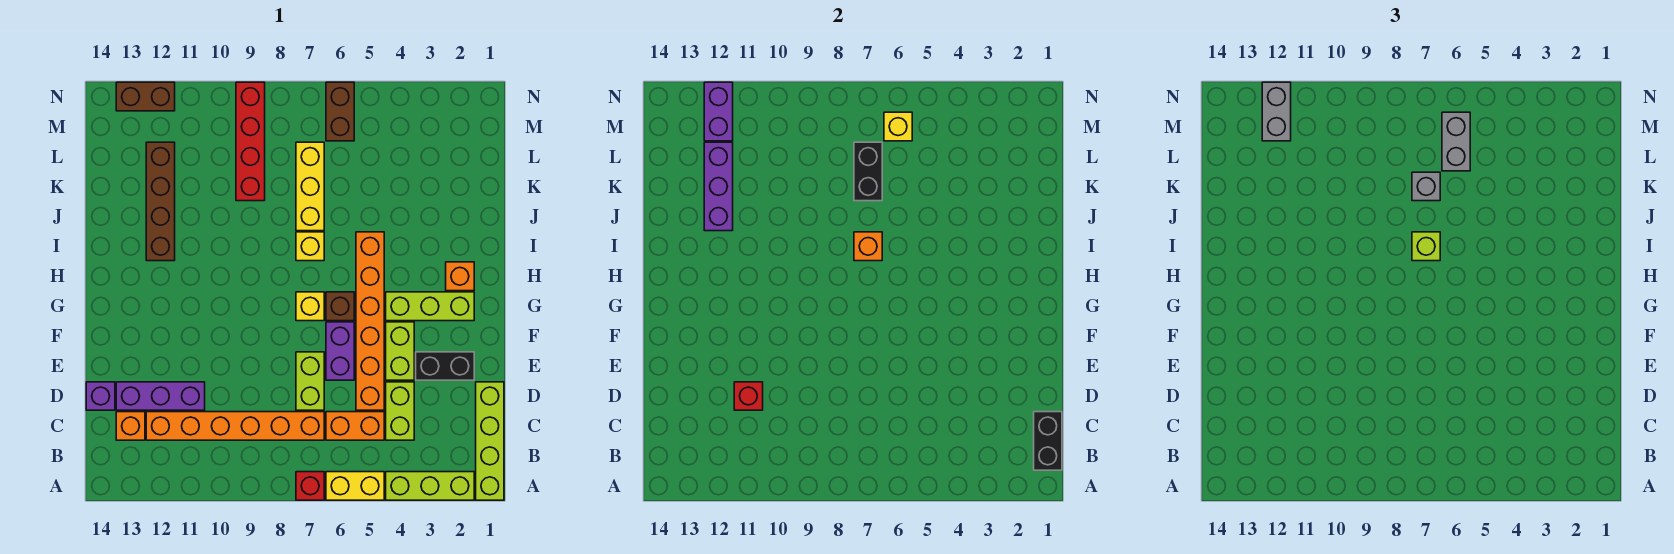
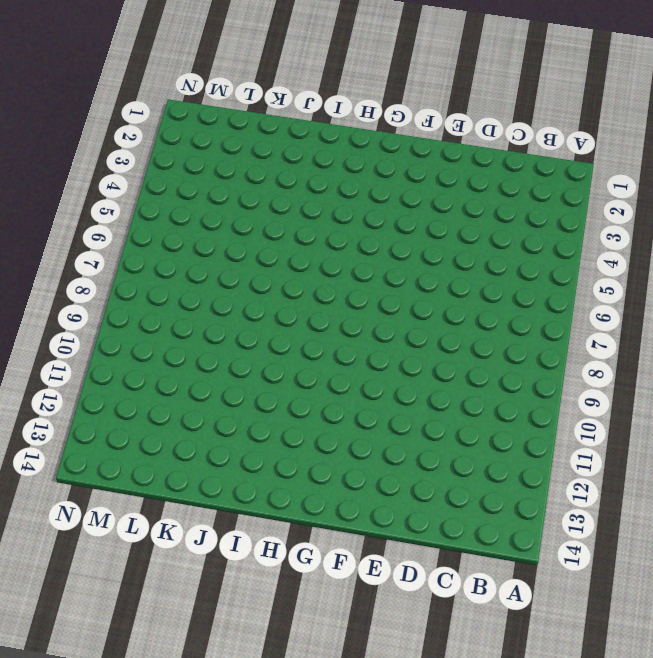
none -> lime 1x4 brick [476,382,504,500]
none -> lime 1x3 brick [386,472,474,500]
none -> yellow 1x2 brick [326,472,384,500]
none -> red 1x1 brick [296,472,324,500]

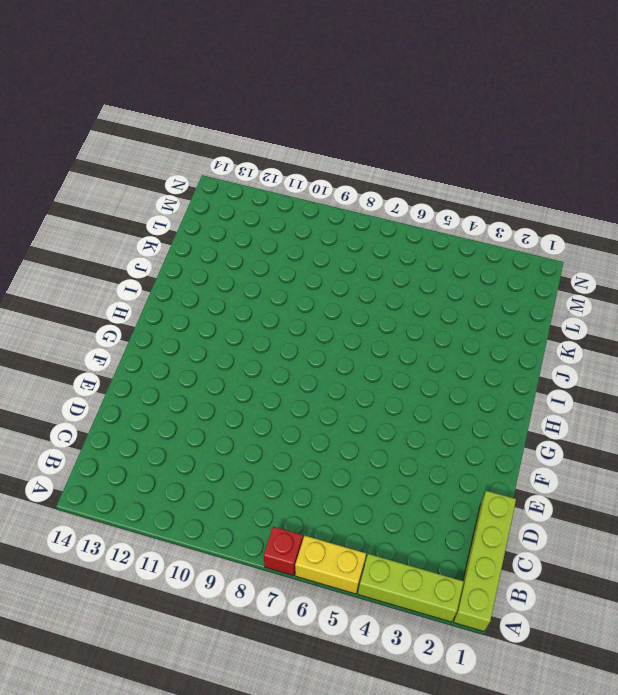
none -> lime 1x2 brick [386,382,414,440]
none -> orange 1x2 brick [326,412,384,440]
none -> orange 1x6 brick [146,412,324,440]
none -> orange 1x1 brick [116,412,145,440]

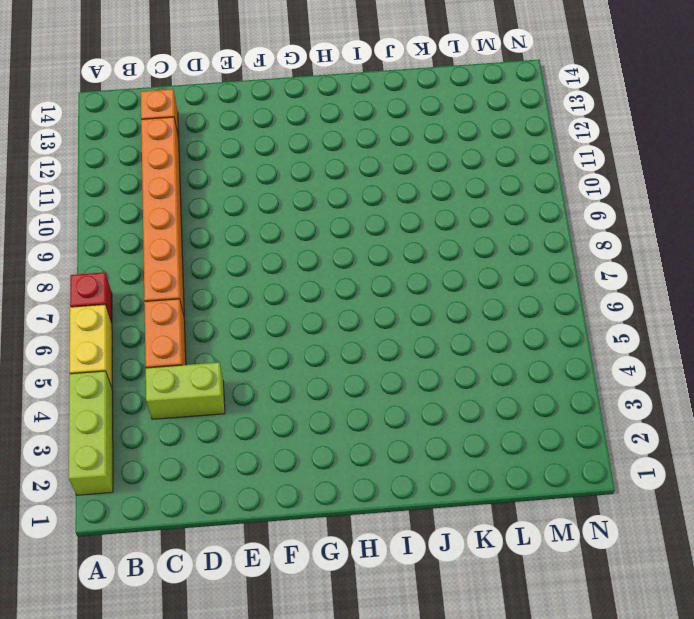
none -> lime 1x4 brick [476,382,504,500]
none -> orange 1x6 brick [356,232,384,410]
none -> lime 1x2 brick [296,352,324,410]
none -> purple 1x3 brick [116,382,205,410]

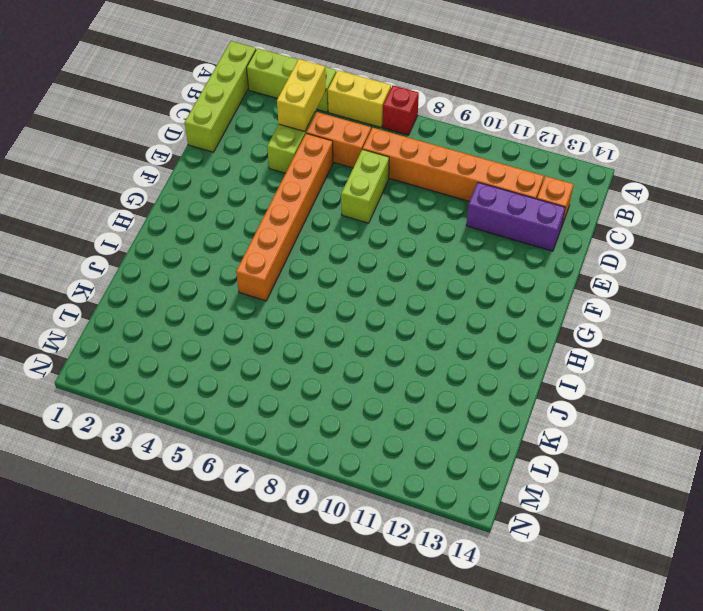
yellow 1x2 brick [277,59,326,132] -> none
none -> purple 1x1 brick [86,382,115,410]
none -> black 1x2 brick [416,352,474,380]
none -> lime 1x2 brick [386,322,414,380]
none -> purple 1x2 brick [326,322,354,380]

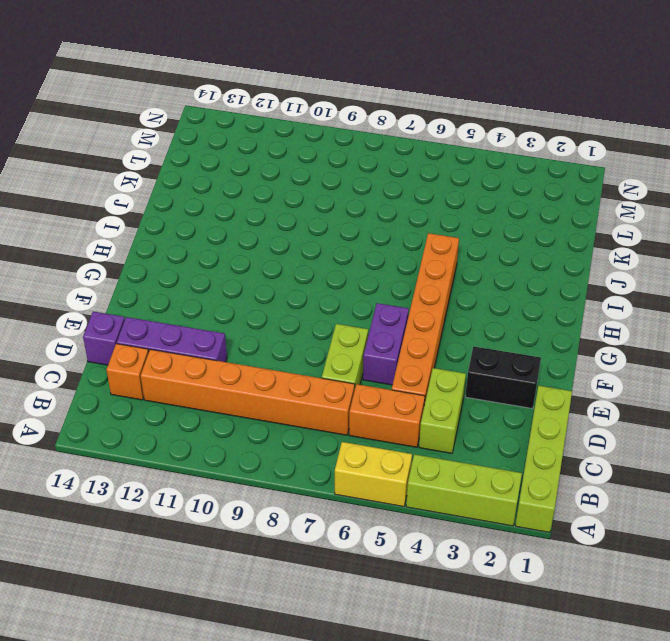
none -> red 1x1 brick [296,472,324,500]
none -> lime 1x2 brick [386,322,414,380]
none -> lime 1x3 brick [386,292,474,321]
none -> brown 1x1 brick [326,292,354,321]

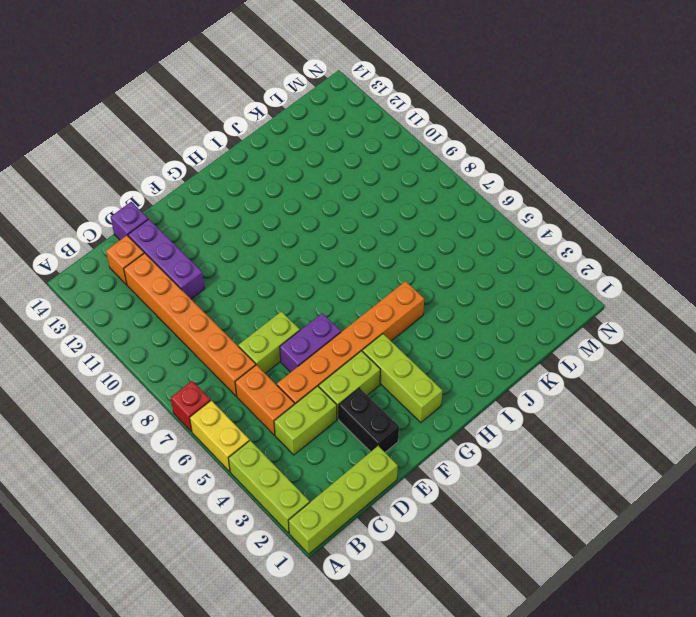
none -> brown 1x1 brick [326,292,354,321]
none -> yellow 1x1 brick [296,292,324,321]
none -> orange 1x1 brick [446,262,474,291]
none -> yellow 1x1 brick [296,232,324,261]

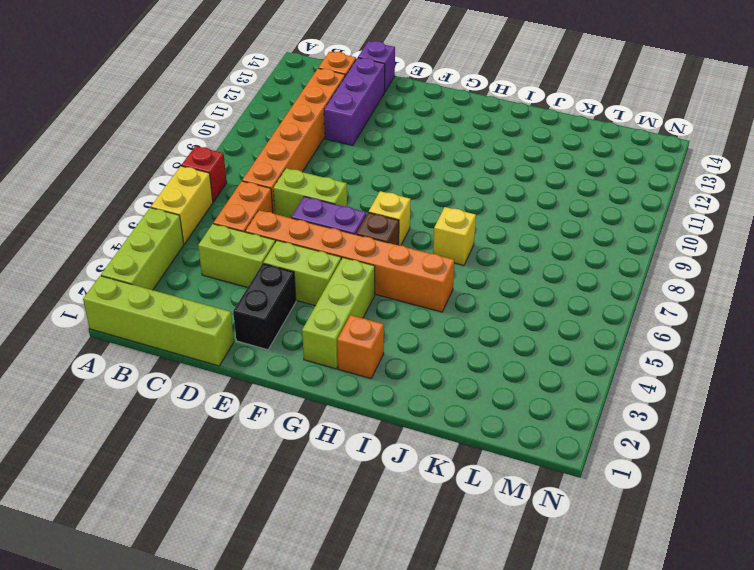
none -> brown 1x4 brick [146,142,175,261]
none -> yellow 1x3 brick [296,142,324,231]
none -> red 1x4 brick [236,82,265,201]
none -> brown 1x2 brick [326,82,354,141]

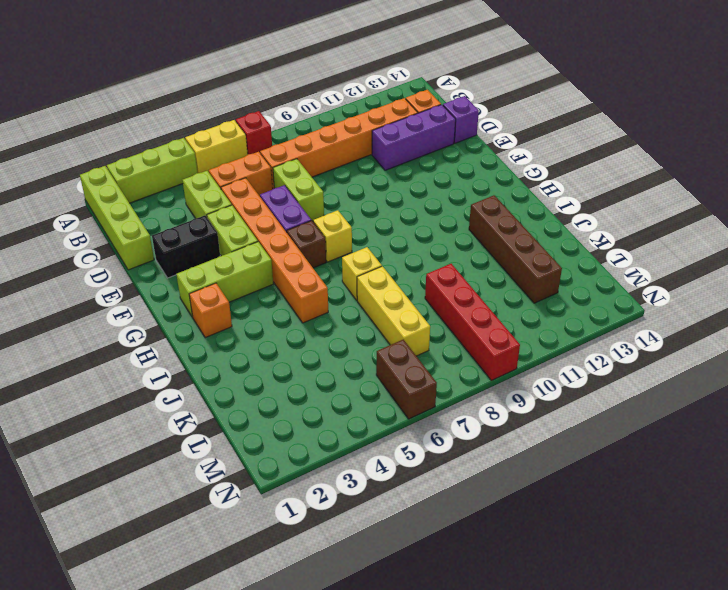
none -> brown 1x2 brick [116,82,175,111]
none -> black 1x2 brick [1034,412,1062,470]
none -> red 1x1 brick [734,382,763,410]
none -> orange 1x1 brick [854,232,882,261]

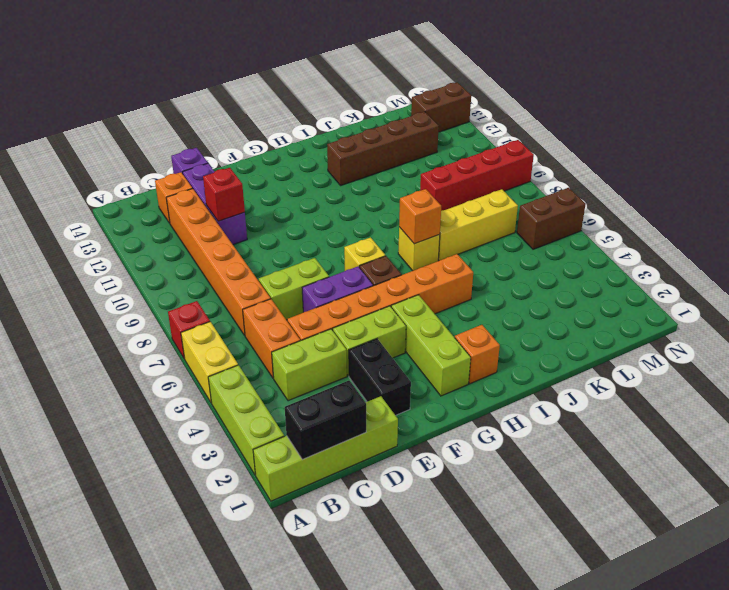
brown 1x2 brick [411,82,471,132] -> brown 1x2 brick turned to [116,82,175,111]
none -> purple 1x3 brick [704,142,733,231]
none -> black 1x2 brick [854,142,882,201]
none -> yellow 1x1 brick [884,112,912,141]
none -> purple 1x2 brick [704,82,733,141]

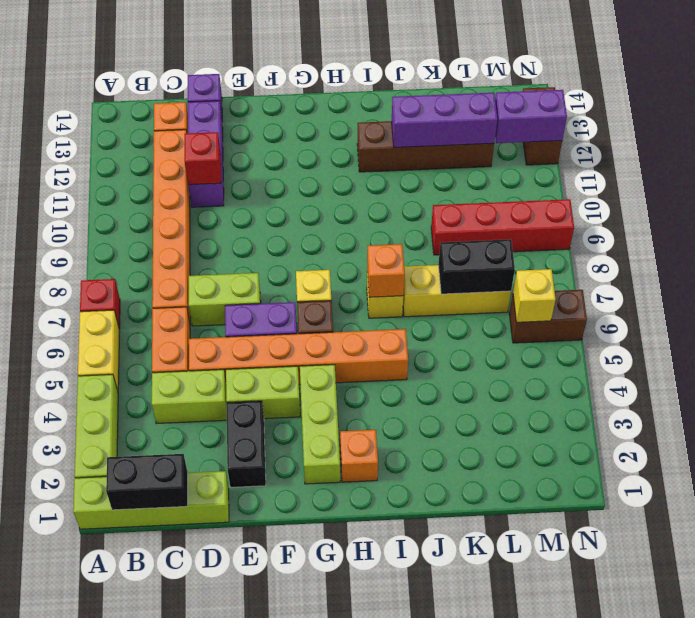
none -> lime 1x1 brick [1412,232,1440,261]
none -> grey 1x1 brick [1412,172,1440,201]
none -> grey 1x2 brick [1442,112,1470,171]
none -> grey 1x2 brick [1262,82,1291,141]

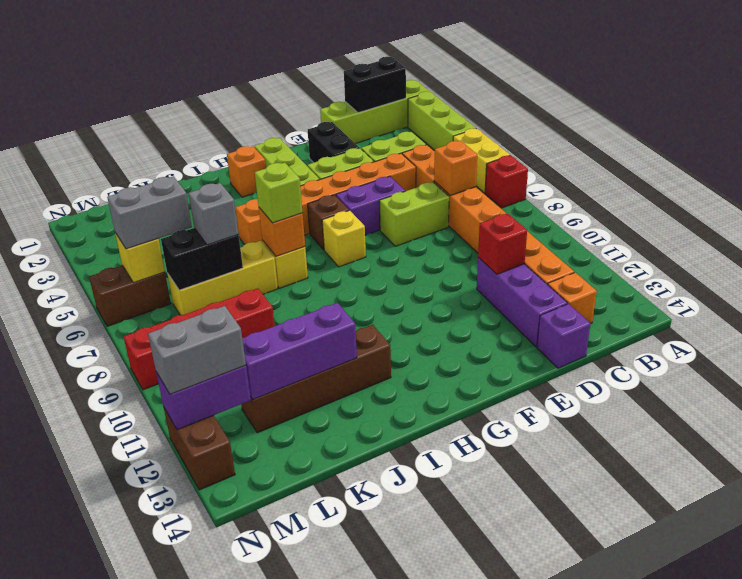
orange 1x1 brick [434,141,477,195] -> none

